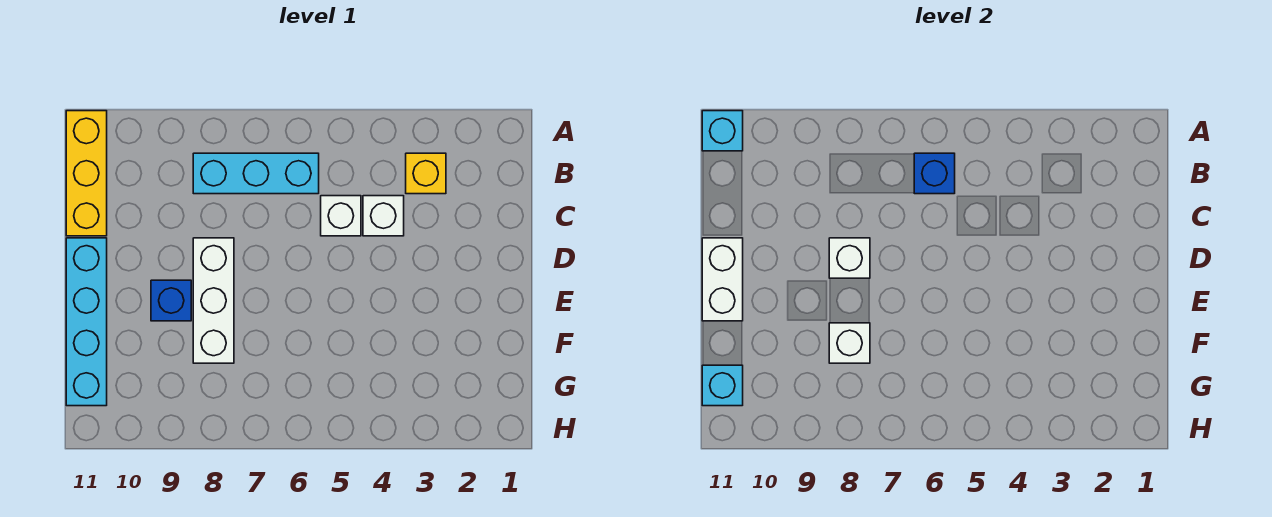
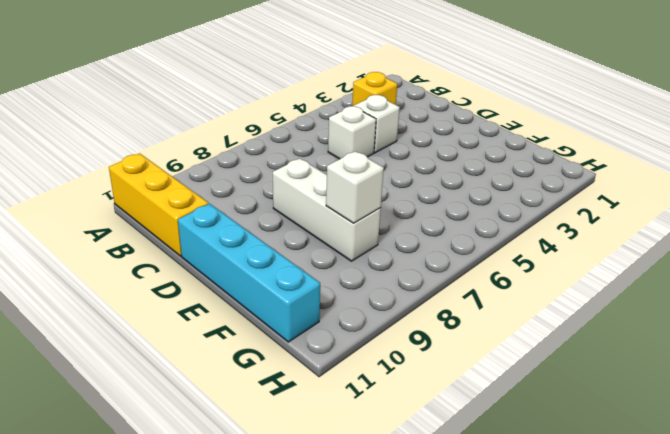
none -> cyan 1x3 brick [193,153,319,194]
none -> blue 1x1 brick [151,280,191,321]
none -> cyan 1x1 brick [702,111,743,151]

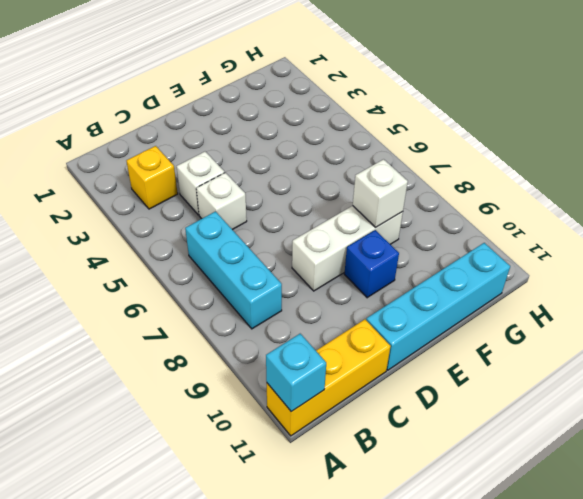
none -> blue 1x1 brick [914,153,955,194]
none -> white 1x1 brick [829,238,870,278]
none -> white 1x2 brick [702,238,743,321]

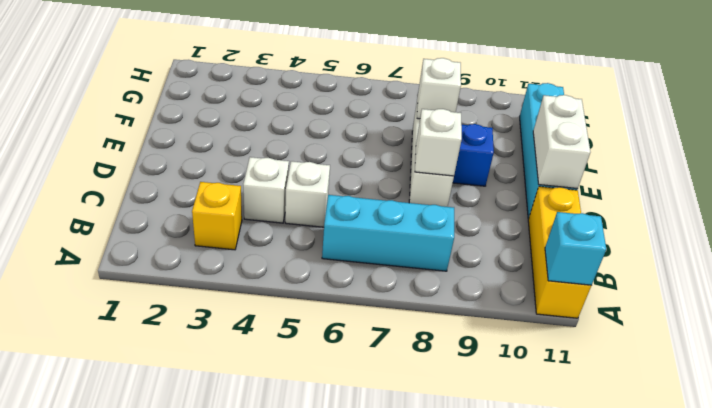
none -> blue 1x1 brick [914,153,955,194]
none -> cyan 1x1 brick [702,365,743,406]

